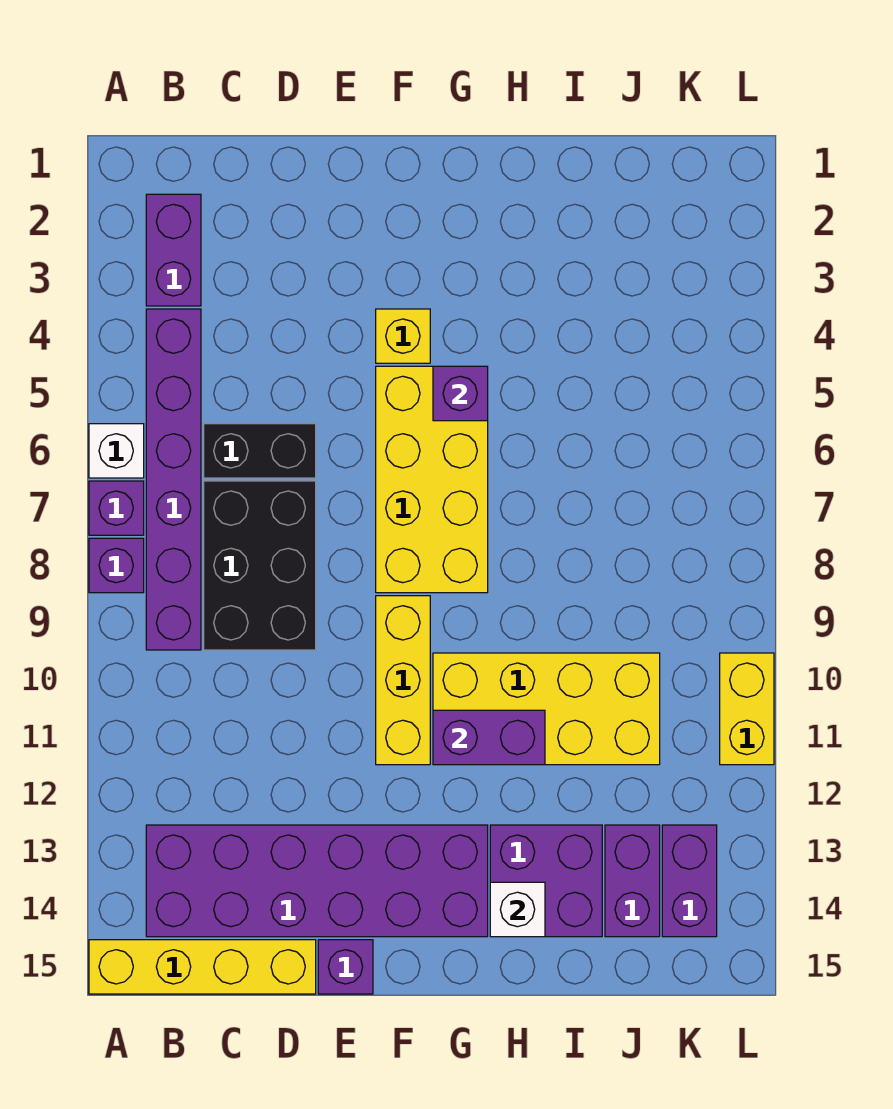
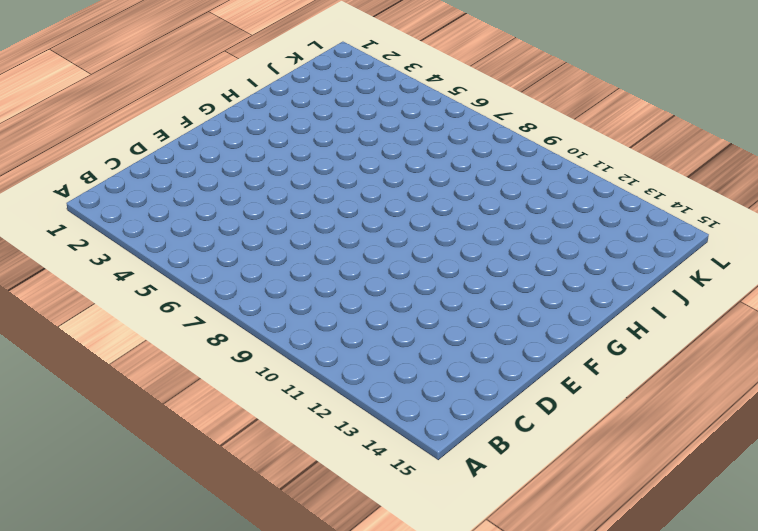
none -> white 1x1 brick [89,424,144,478]
none -> purple 1x1 brick [89,481,144,535]
none -> purple 1x1 brick [89,538,144,593]

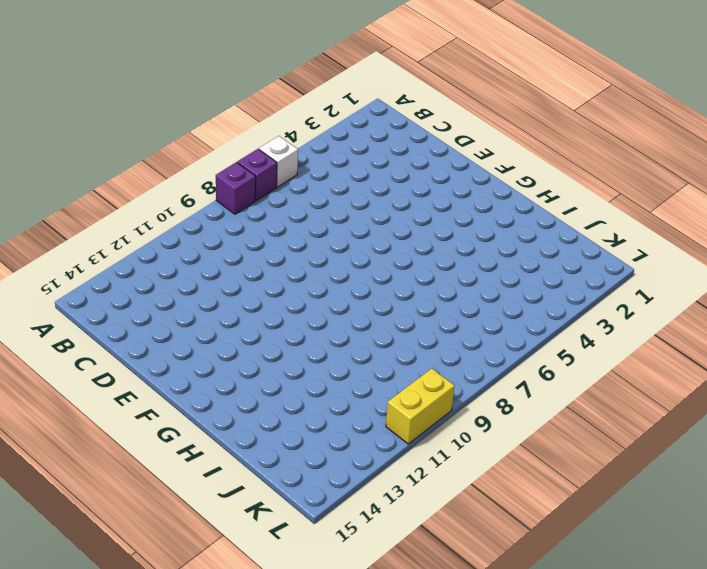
none -> yellow 1x4 brick [89,940,316,994]
none -> purple 1x2 brick [146,194,201,306]
none -> purple 1x6 brick [146,309,201,650]

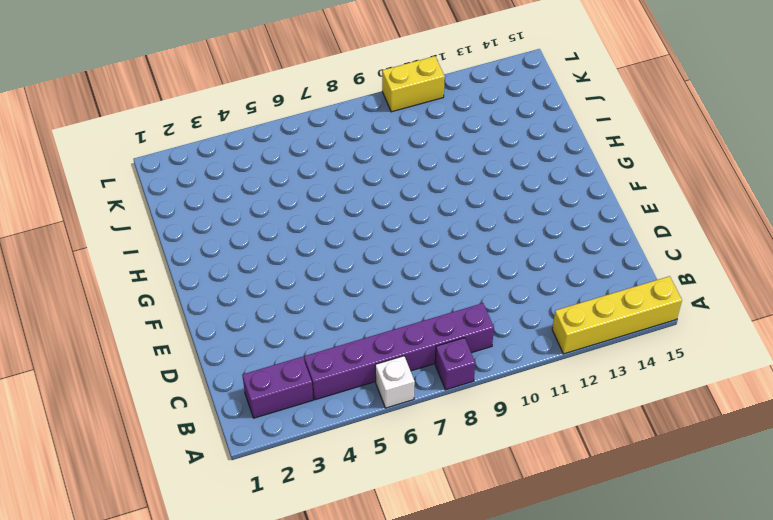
yellow 1x4 brick [552,276,682,354] -> yellow 1x4 brick turned to [89,940,316,994]
none -> purple 1x1 brick [89,481,144,535]
none -> purple 2x6 brick [146,825,488,937]
none -> black 1x2 brick [204,424,316,478]

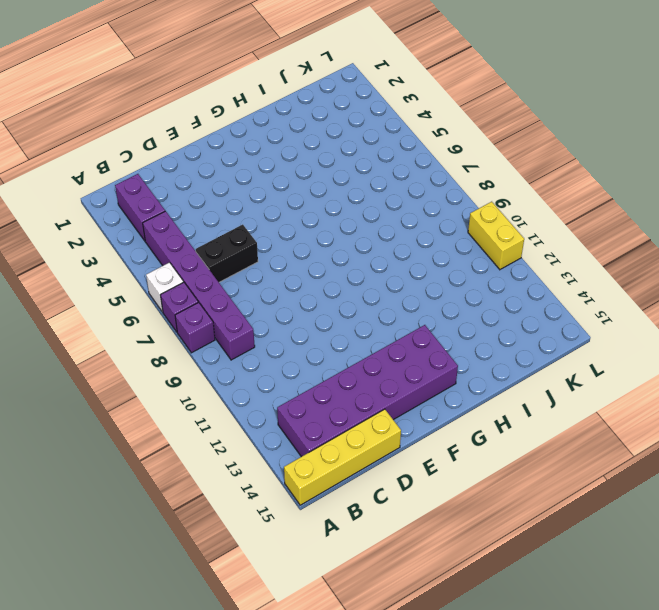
none -> black 2x3 brick [204,481,316,650]
none -> purple 1x1 brick [318,940,373,994]
none -> yellow 1x1 brick [376,309,430,363]

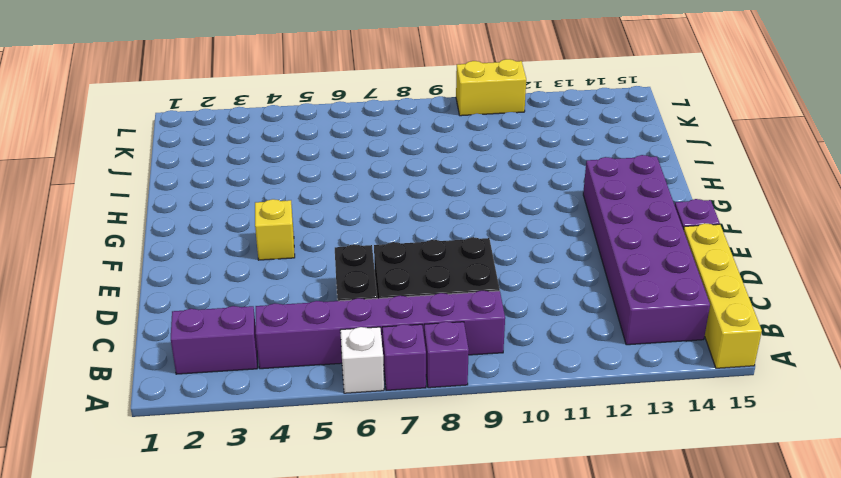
none -> yellow 2x4 brick [376,366,488,593]
none -> yellow 1x3 brick [376,596,430,765]
none -> yellow 2x4 brick [433,653,660,765]

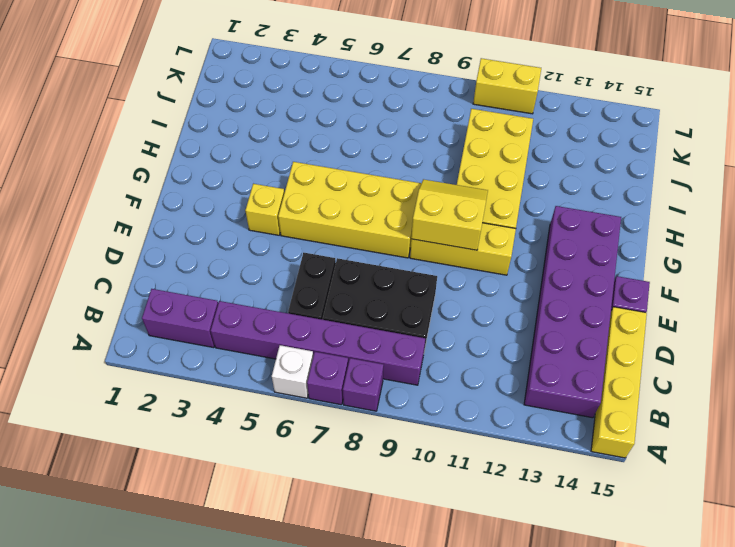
yellow 2x2 slope [411,179,488,250] -> none
none -> purple 2x2 brick [490,825,602,937]
none -> purple 1x2 brick [605,825,660,937]
none -> purple 1x2 brick [662,825,717,937]

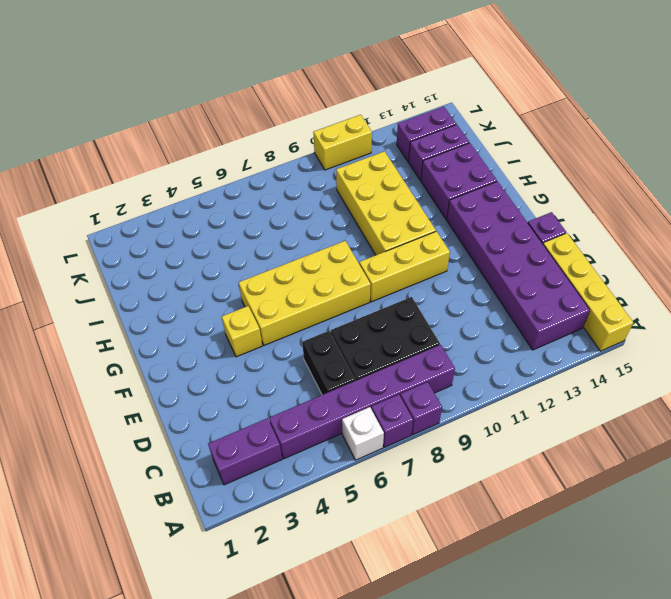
none -> purple 1x1 brick [433,366,488,421]
none -> purple 1x2 brick [433,710,545,765]
none -> white 1x1 brick [490,882,545,937]

